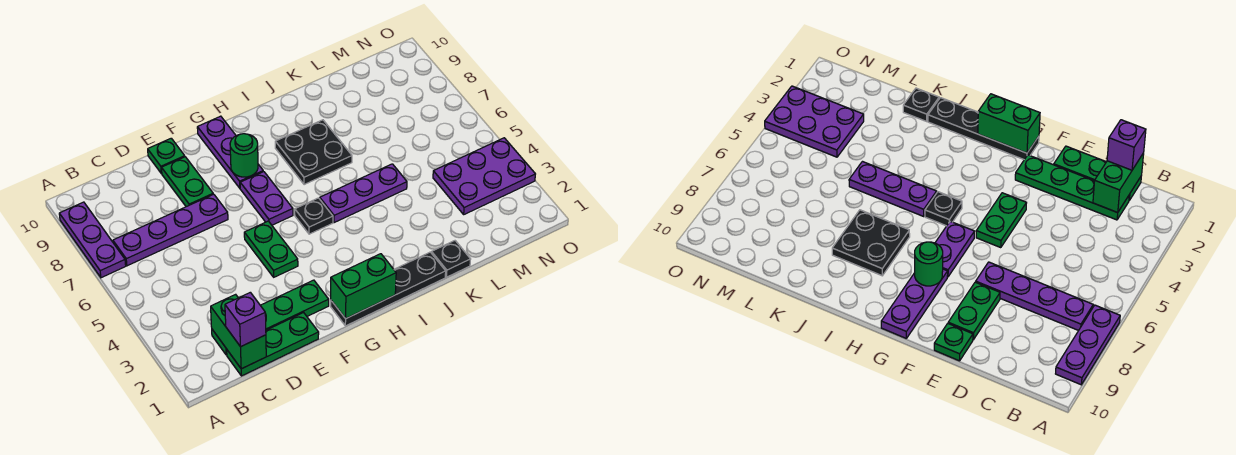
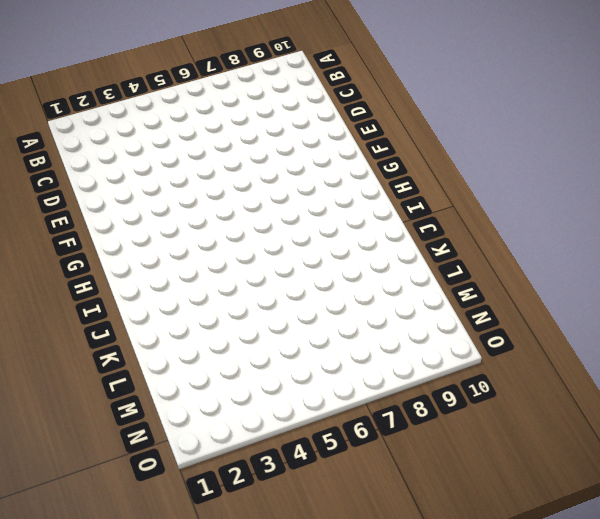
none -> purple 1x3 plate [59,202,126,278]
none -> purple 1x4 plate [113,194,228,266]
none -> green 1x3 plate [227,313,319,376]

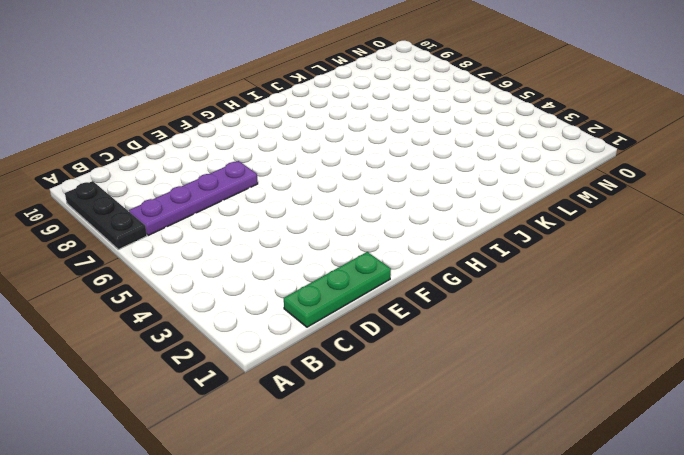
black 1x3 plate [65,181,147,249] -> purple 1x3 plate [59,202,126,278]
none -> green 1x4 plate [212,280,329,355]
none -> green 1x2 plate [162,157,213,207]
none -> green 1x1 plate [148,138,185,173]

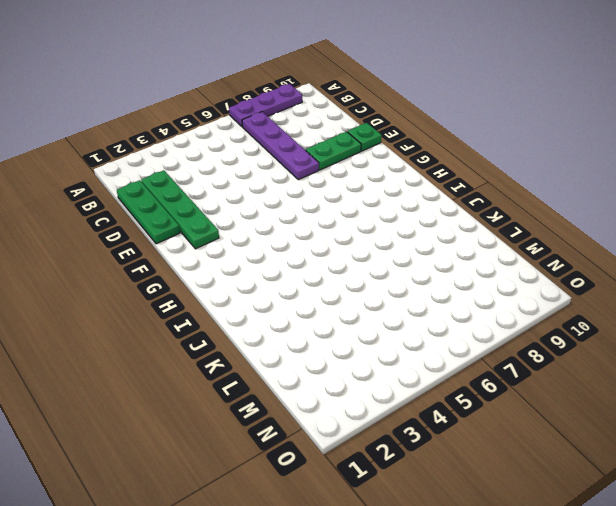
none -> green 1x2 plate [244,221,298,277]
none -> black 1x4 plate [331,252,446,326]
none -> purple 1x2 plate [240,172,293,225]

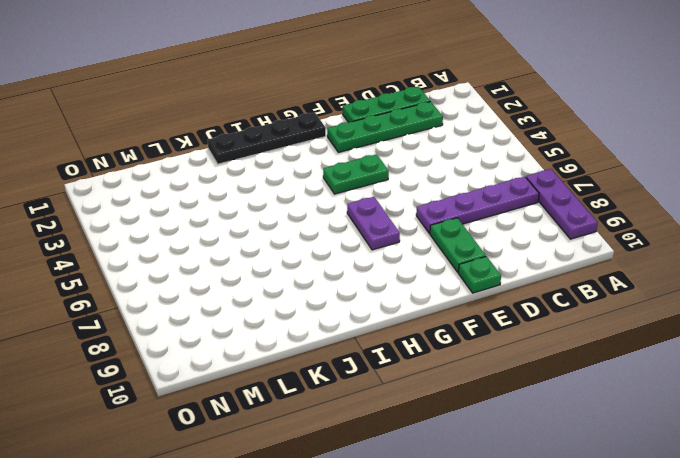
green 1x2 plate [323,154,389,194] -> green 1x2 plate turned to [244,221,298,277]
none -> purple 1x3 plate [197,116,263,188]
none -> black 1x1 plate [295,198,333,234]
none -> purple 1x3 plate [320,164,407,223]

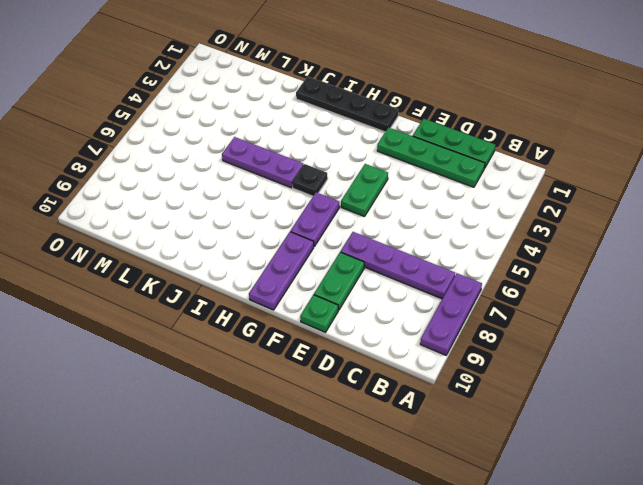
none -> black 2x2 plate [275,120,352,185]
none -> black 1x1 plate [432,241,471,277]
none -> purple 2x3 plate [433,138,535,214]

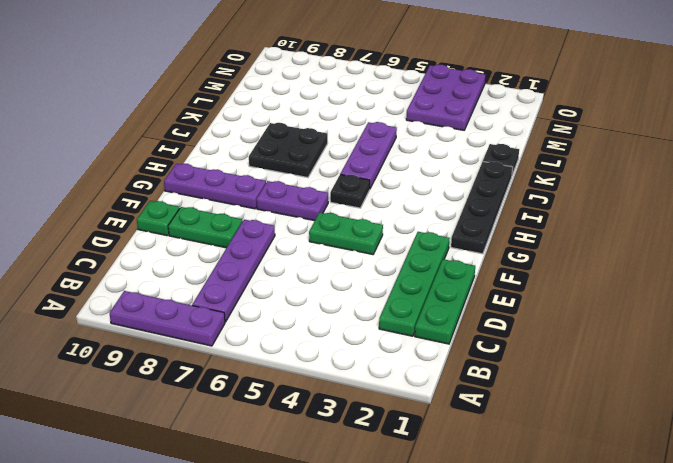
none -> green 1x2 brick [211,294,266,369]
none -> green 1x2 brick [331,254,396,319]
none -> green 1x1 round brick [230,134,258,177]

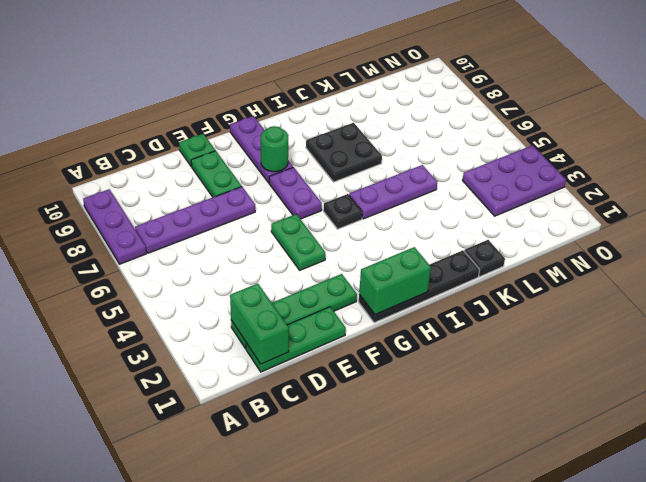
none -> purple 1x1 brick [225,292,266,347]

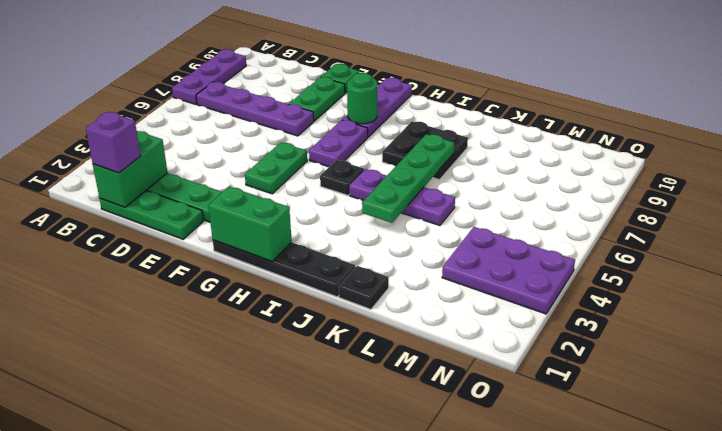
green 1x4 plate [362,134,454,223] -> none

